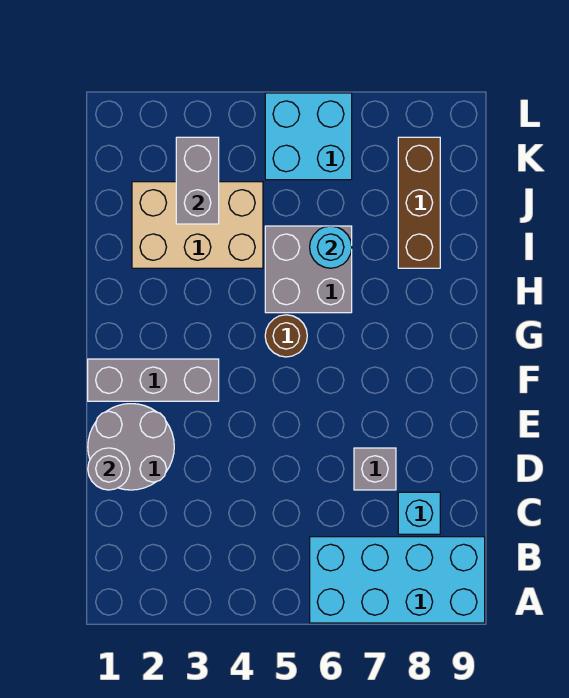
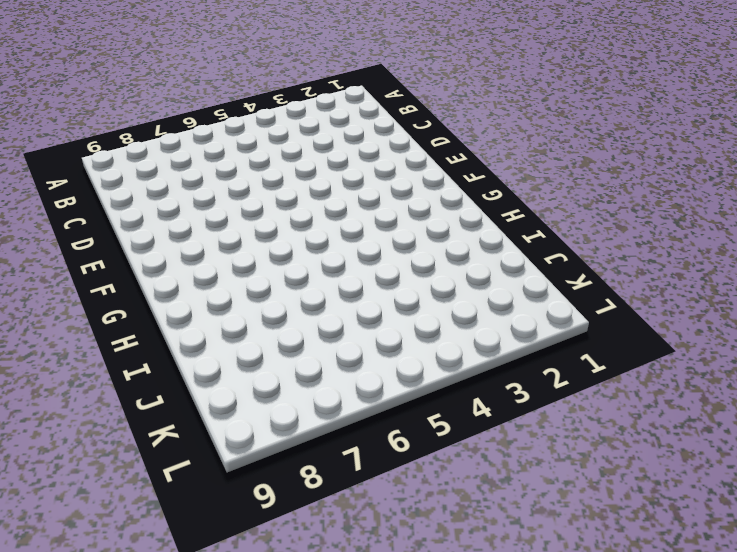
none -> cyan 2x4 brick [310,537,485,623]
none -> cyan 1x1 brick [398,492,440,534]
none -> grey 2x2 round brick [88,404,174,490]

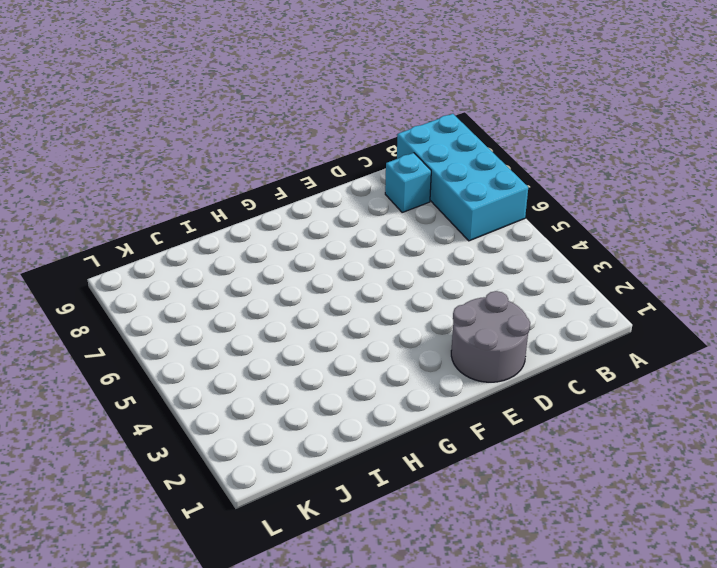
none -> grey 1x1 brick [354,448,396,490]
none -> grey 1x3 brick [88,359,219,401]
none -> brown 1x1 round brick [265,315,307,357]

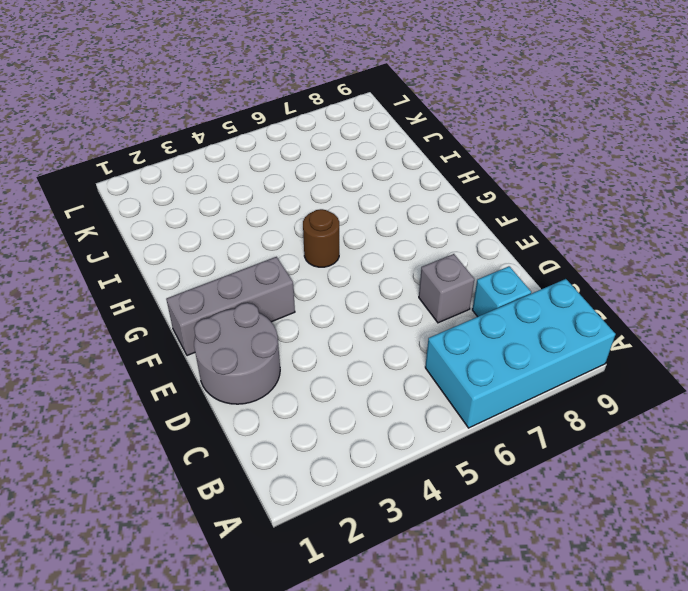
none -> grey 2x2 brick [265,226,352,313]
none -> tan 2x3 brick [132,182,263,268]
none -> brown 1x3 brick [398,137,440,268]

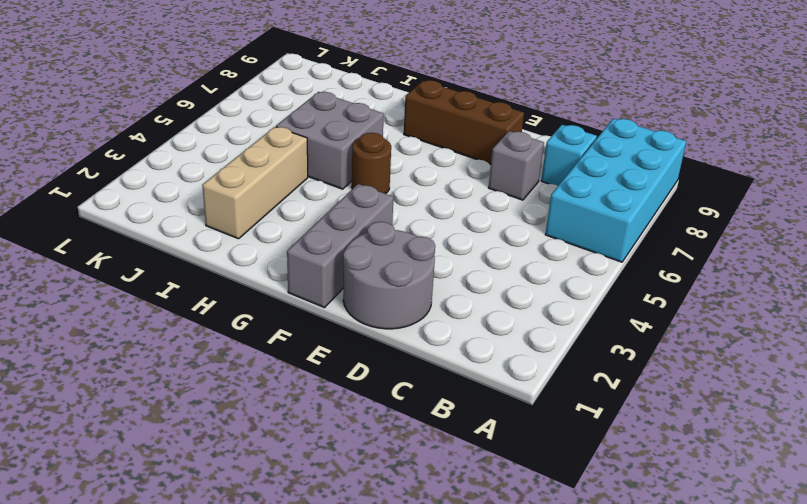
brown 1x3 brick [404,80,524,164] -> brown 1x3 brick moved to [398,137,440,268]
tan 1x3 brick [202,127,308,239] -> tan 2x3 brick [132,182,263,268]
none -> cyan 2x2 brick [265,93,352,180]
none -> grey 1x1 round brick [88,448,130,490]
none -> cyan 1x1 round brick [310,226,352,268]

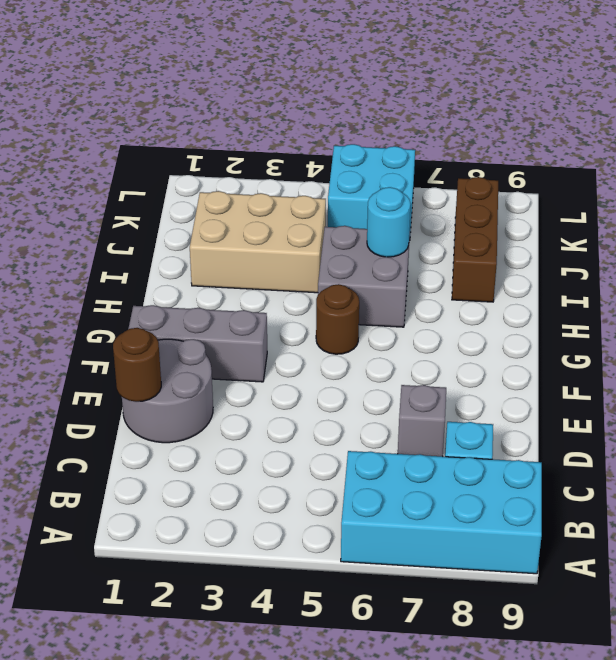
brown 1x1 round brick [113,328,161,402] -> grey 1x1 round brick [88,448,130,490]
none -> grey 1x2 brick [176,137,219,224]

